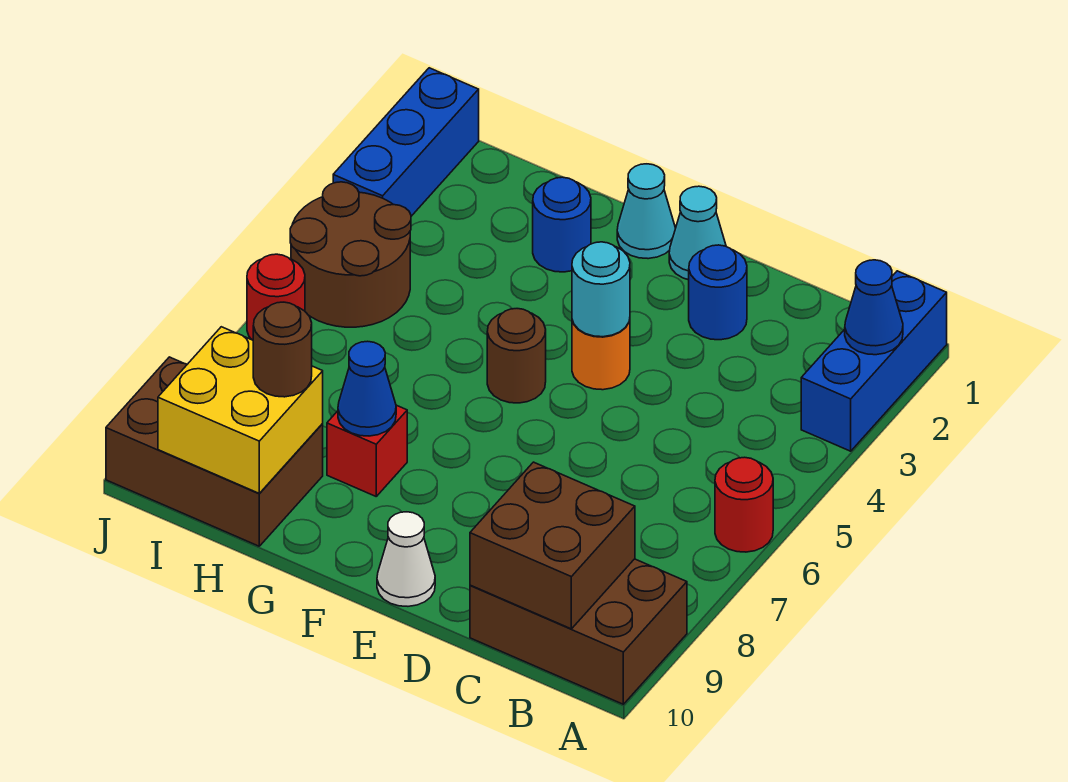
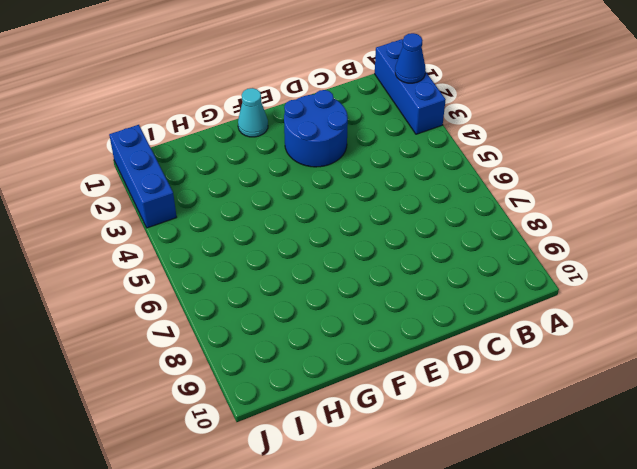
blue 2x2 round brick [284,90,348,167] -> blue 1x1 round brick [689,245,747,340]
none -> red 1x1 round brick [715,457,773,552]
none -> brown 2x3 brick [470,559,687,704]
none -> cyan 1x1 cone [669,186,726,280]

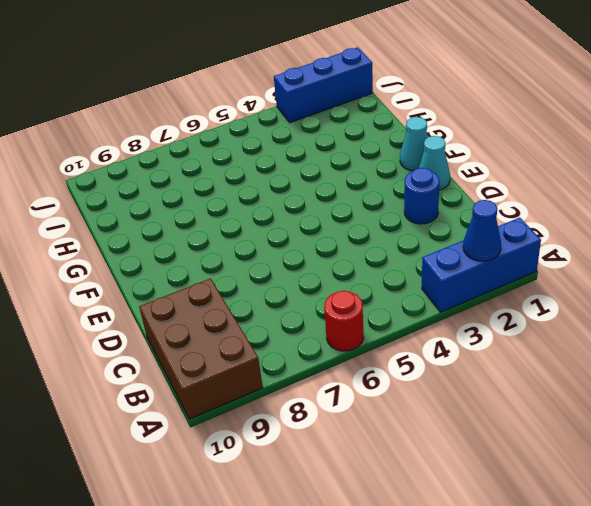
none -> orange 1x1 round brick [572,320,630,390]
none -> white 1x1 cone [377,512,435,606]
none -> brown 1x1 round brick [487,309,546,403]

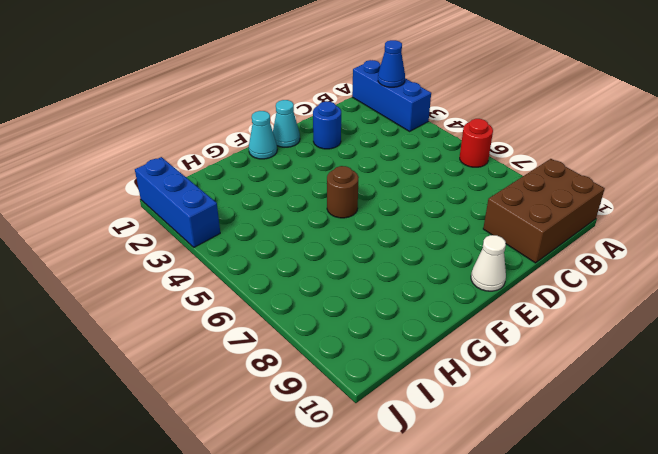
none -> orange 1x1 round brick [572,320,630,390]
none -> blue 1x1 round brick [533,177,591,272]
none -> red 1x1 brick [327,405,407,496]

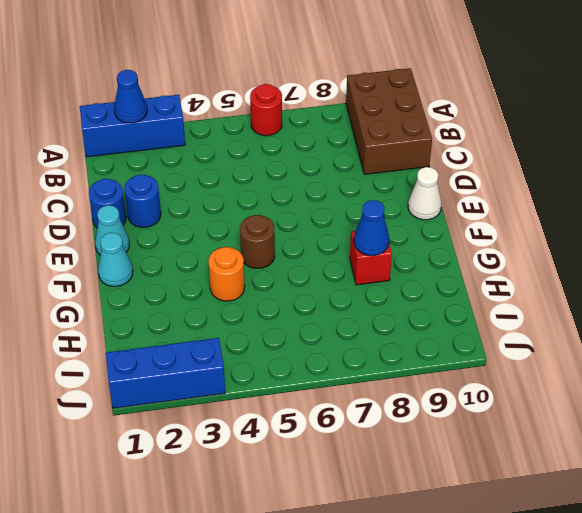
blue 1x1 round brick [89,179,126,228] -> blue 1x1 round brick moved to [533,177,591,272]
orange 1x1 round brick [209,247,245,301] -> orange 1x1 round brick moved to [572,320,630,390]
none -> brown 2x3 brick [106,357,323,546]
none -> brown 2x2 round brick [290,182,411,327]
none -> red 1x1 round brick [247,254,305,340]

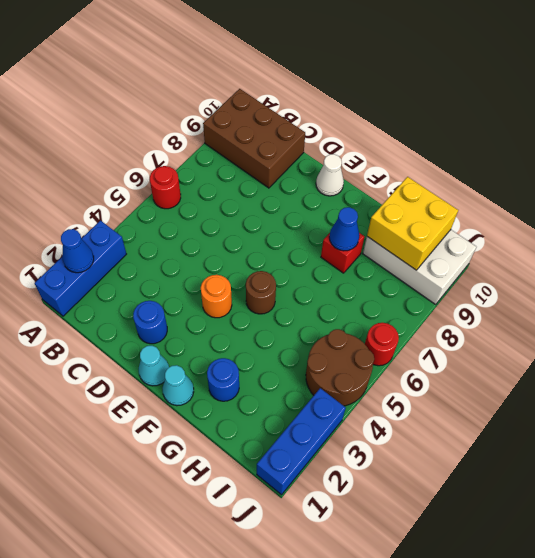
white 2x3 brick [363,230,476,305] -> brown 2x3 brick [106,357,323,546]
none -> brown 2x2 brick [470,462,635,629]
none -> cyan 1x1 round brick [572,242,630,337]
none -> brown 1x1 round brick [253,302,312,397]

